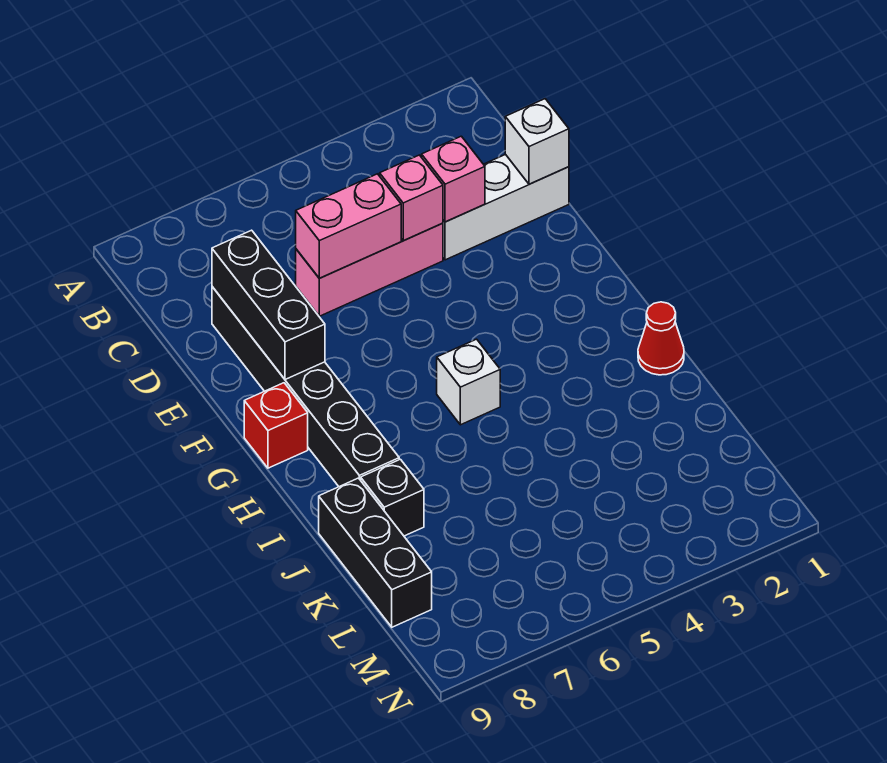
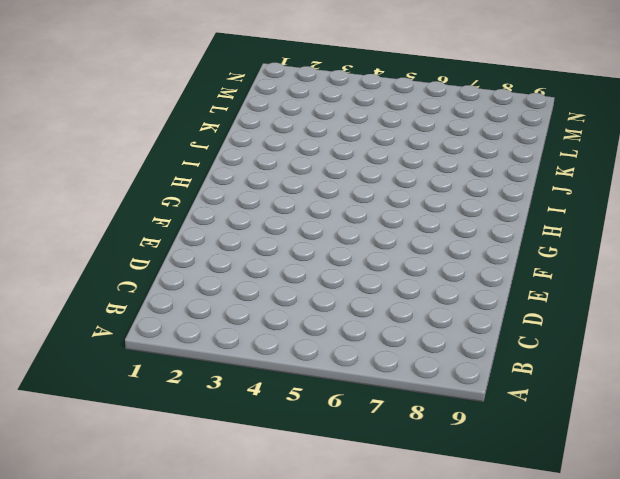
none -> white 1x3 brick [443,154,569,260]
none -> pink 1x3 brick [296,223,443,316]
none -> black 1x6 brick [212,287,399,487]

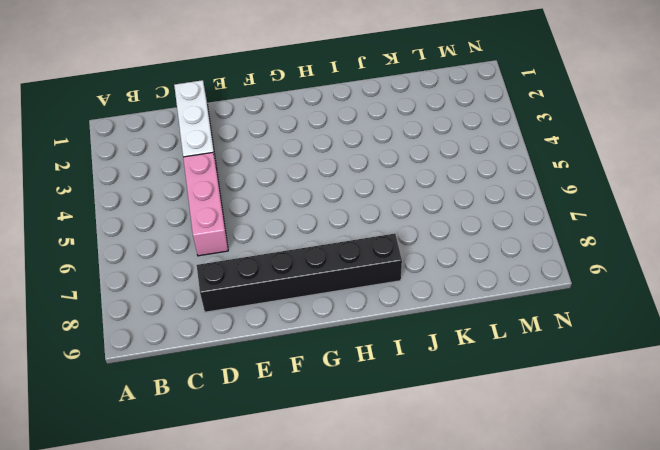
none -> red 1x1 brick [244,383,308,468]
none -> white 1x1 brick [437,339,500,425]
none -> red 1x1 cone [638,302,684,375]

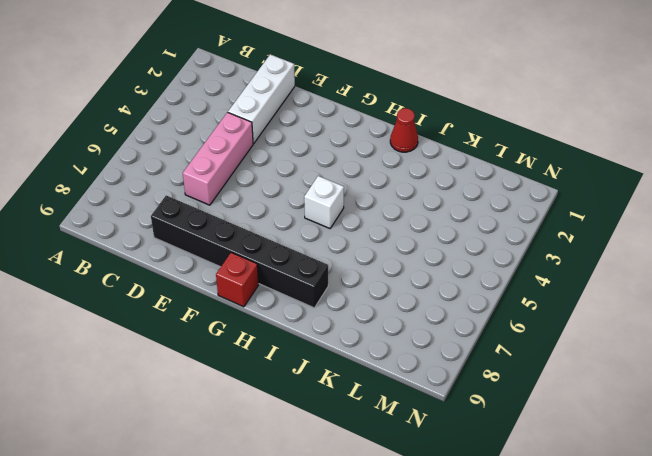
none -> black 1x1 brick [361,459,424,536]
none -> black 1x3 brick [319,478,432,627]
none -> white 1x1 brick [505,99,569,184]

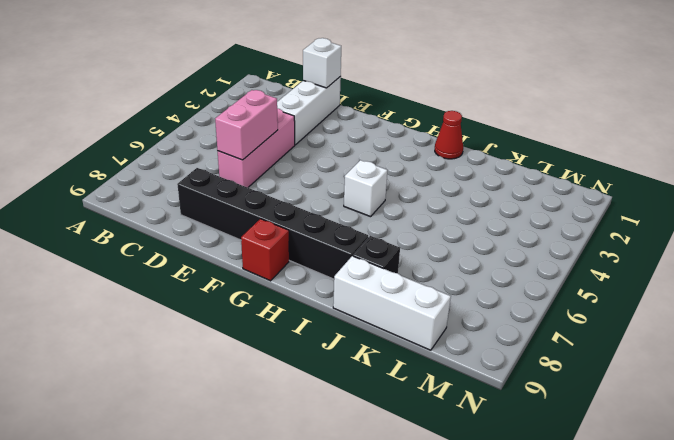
white 1x3 brick [333,256,451,350] -> black 1x3 brick [319,478,432,627]
none -> pink 1x1 brick [422,136,485,222]
none -> pink 1x1 brick [380,155,443,241]
none -> black 1x3 brick [212,230,325,380]

